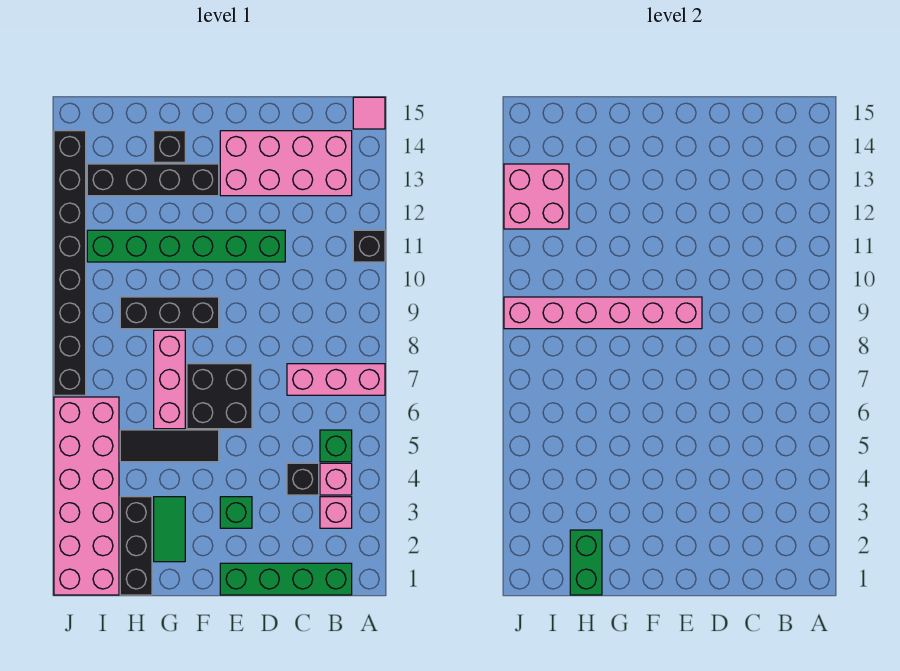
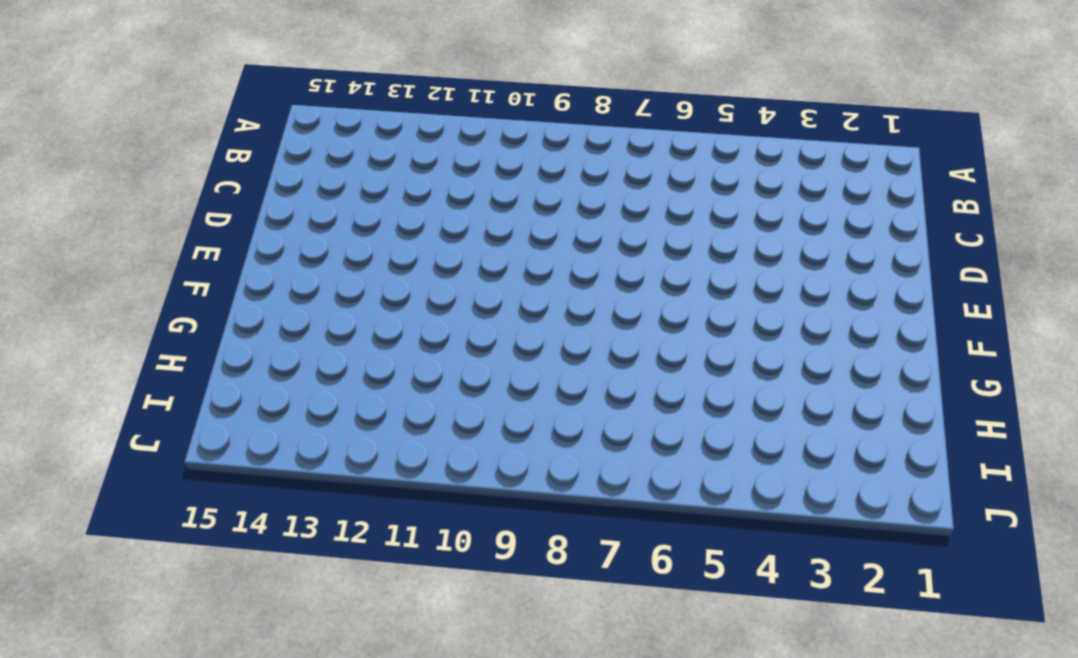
none -> pink 1x3 brick [287,364,385,395]
none -> black 1x1 brick [353,230,385,262]
none -> pink 1x1 tile [353,97,385,129]

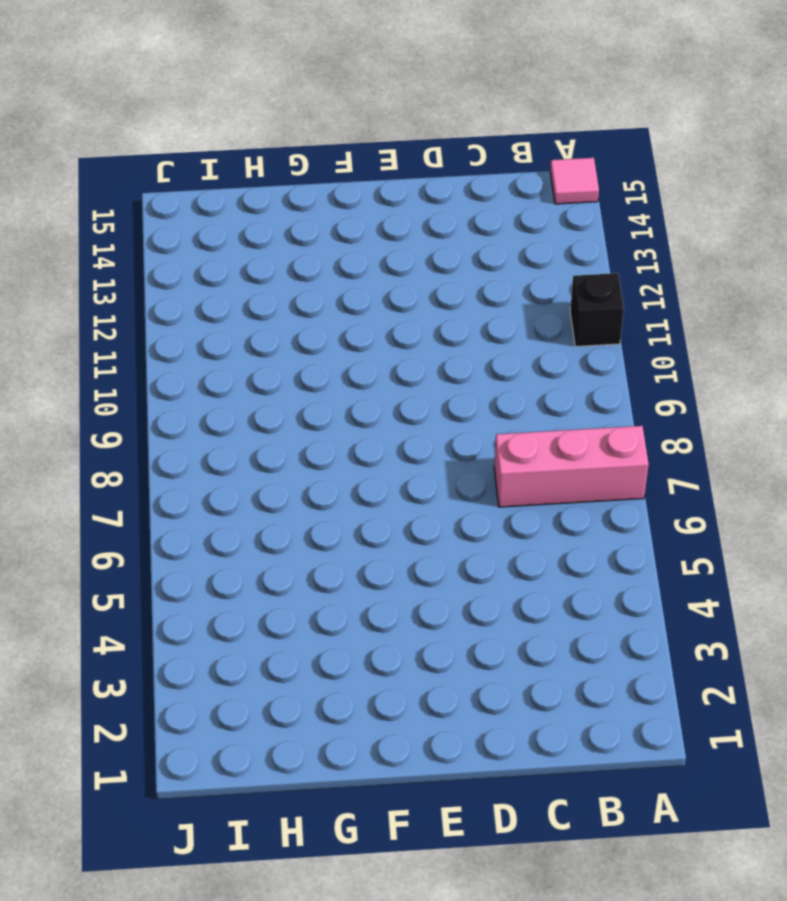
none -> green 1x4 brick [220,563,352,595]
none -> pink 1x1 brick [320,497,352,528]
none -> pink 1x1 brick [320,463,352,495]

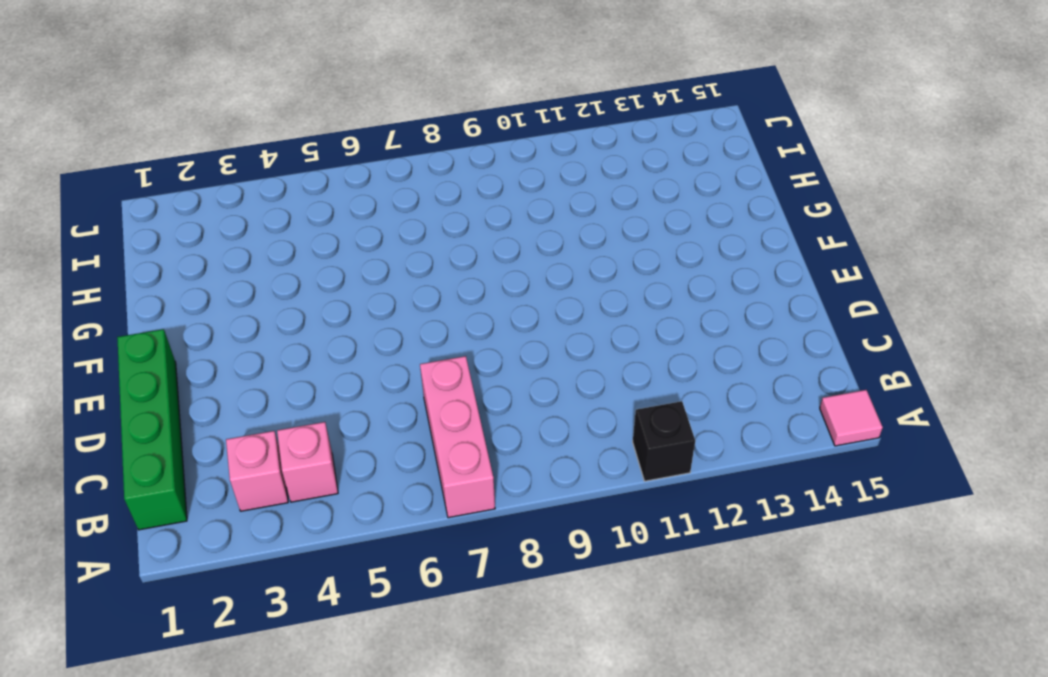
none -> green 1x1 brick [320,430,352,462]
none -> pink 2x4 brick [220,131,352,196]
none -> black 1x1 brick [287,463,319,495]

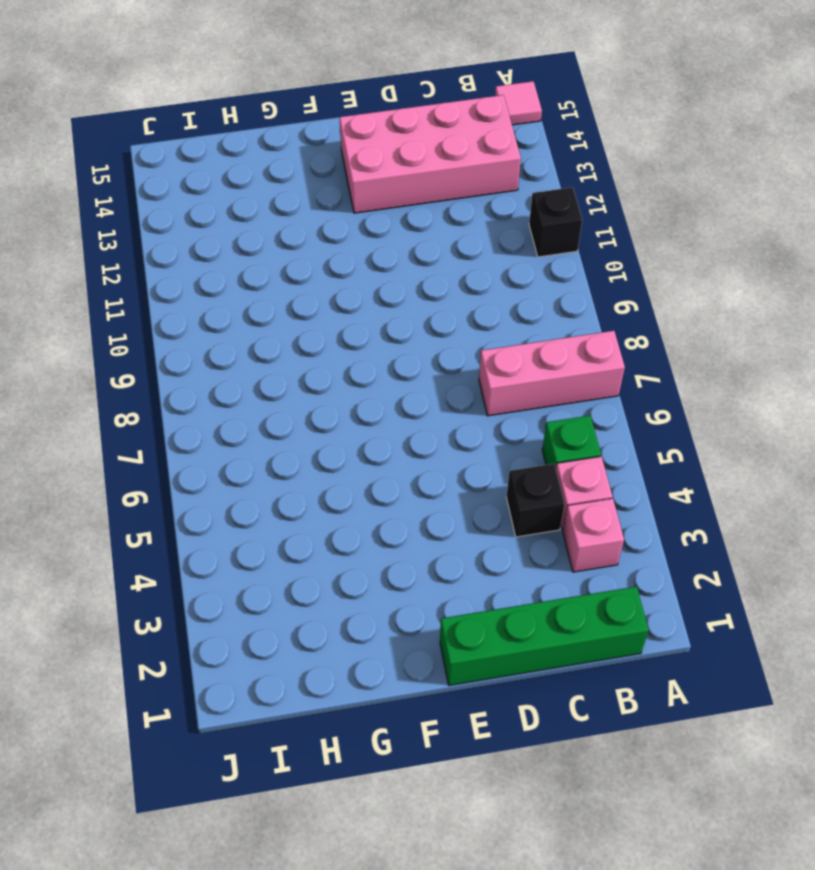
none -> green 1x6 brick [87,230,285,262]
none -> green 1x1 brick [220,497,252,528]
none -> black 2x2 brick [187,364,252,429]

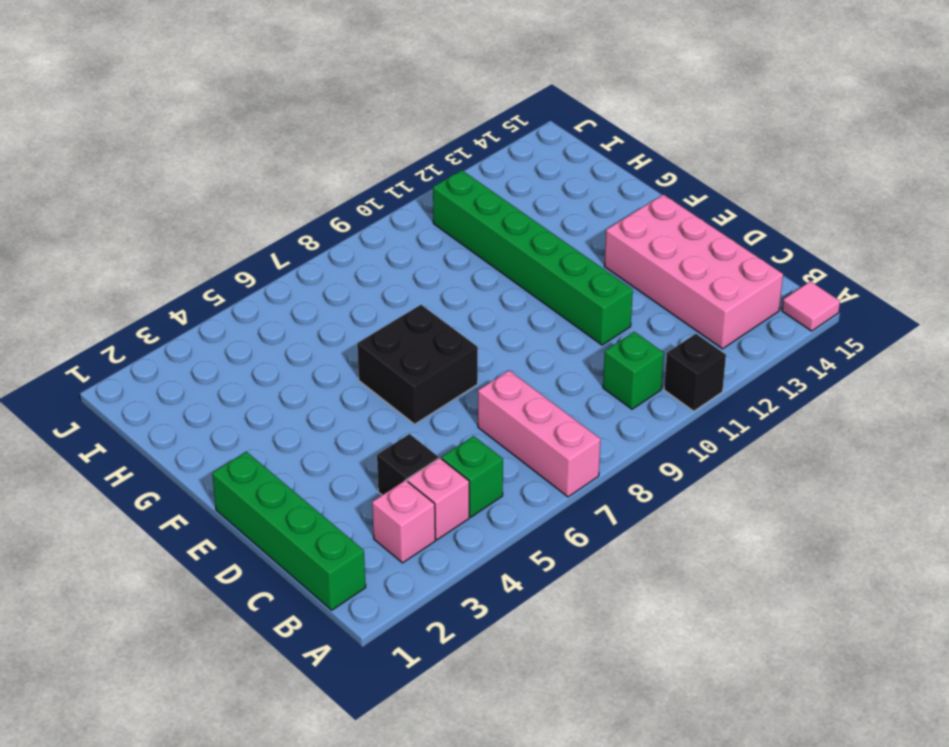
green 1x1 brick [603,332,664,409] -> green 1x1 brick moved to [220,497,252,528]
none -> black 1x3 tile [120,430,219,462]
none -> black 1x3 brick [120,297,219,329]
none -> black 1x4 brick [87,164,219,196]

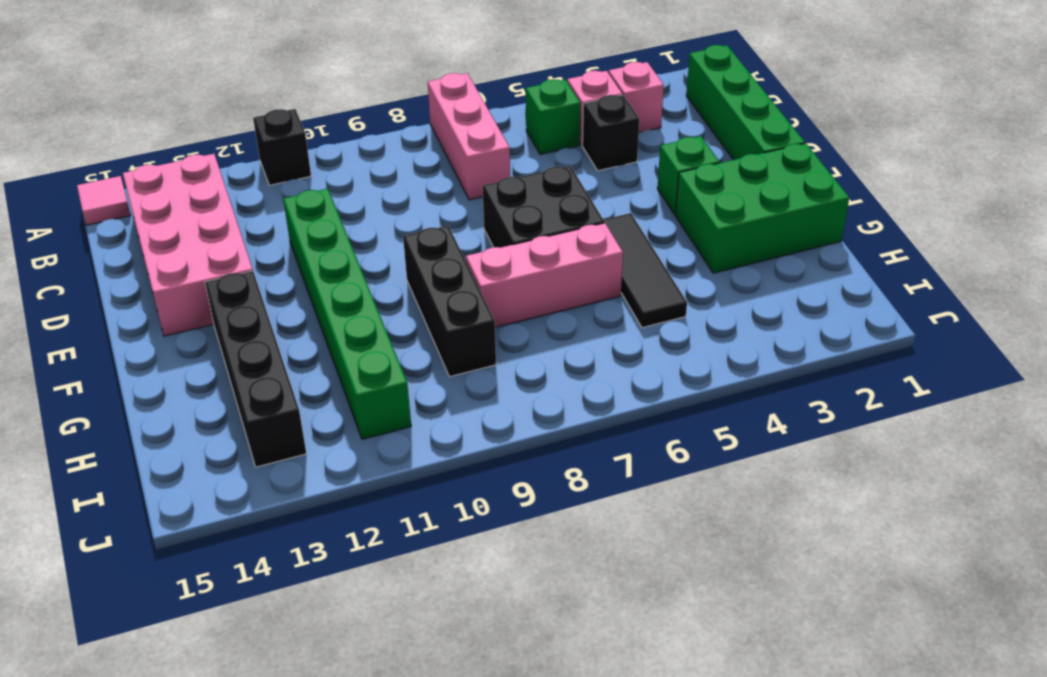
green 2x3 brick [676,143,849,273] -> green 1x2 tile [154,497,185,562]
none -> black 1x1 brick [154,131,185,162]
none -> black 1x3 brick [120,497,152,595]
none -> pink 2x6 brick [54,397,119,595]

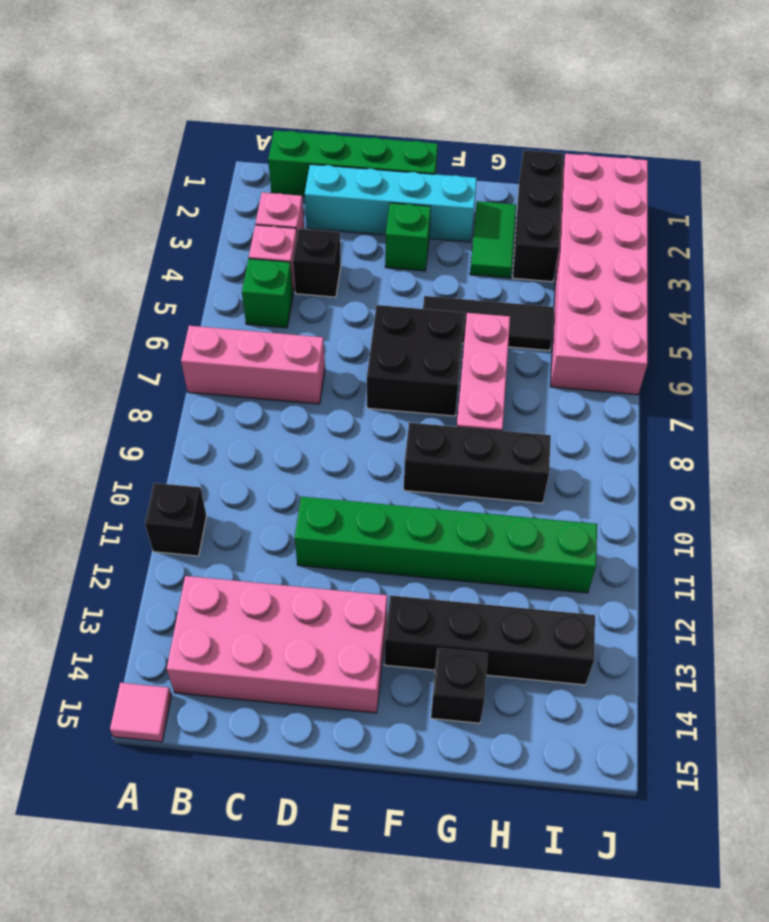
cyan 1x4 brick [305,164,477,242] -> none
none -> black 1x8 brick [54,131,86,395]
none -> pink 1x6 brick [504,297,702,329]
none -> green 1x2 brick [570,530,602,595]

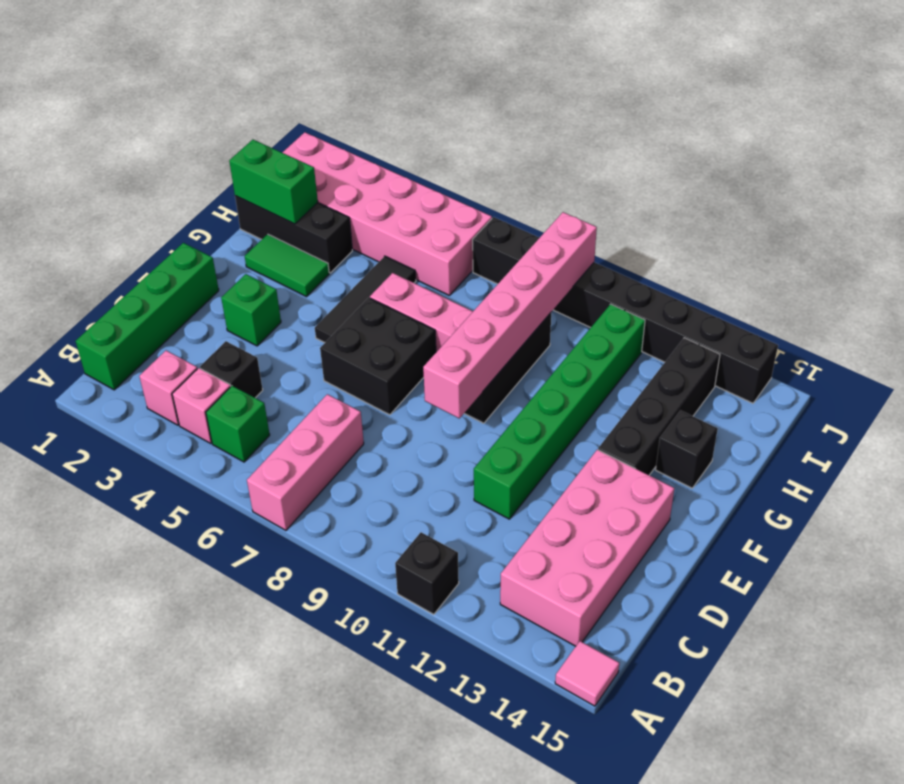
none -> pink 2x2 brick [504,164,569,229]

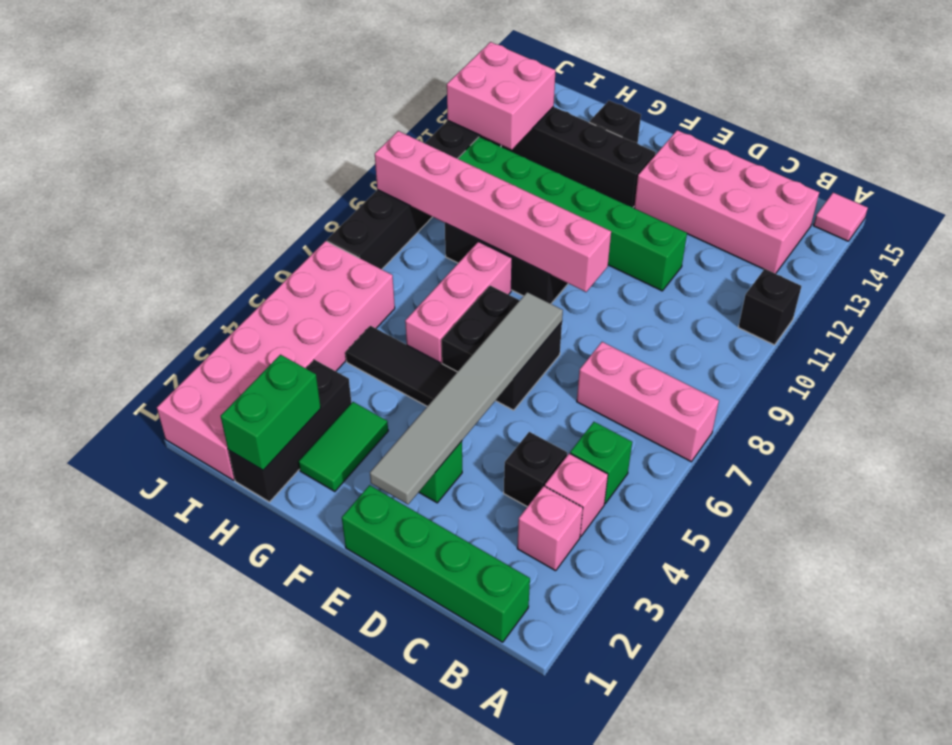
grey 1x6 tile [370,292,563,504] -> none

